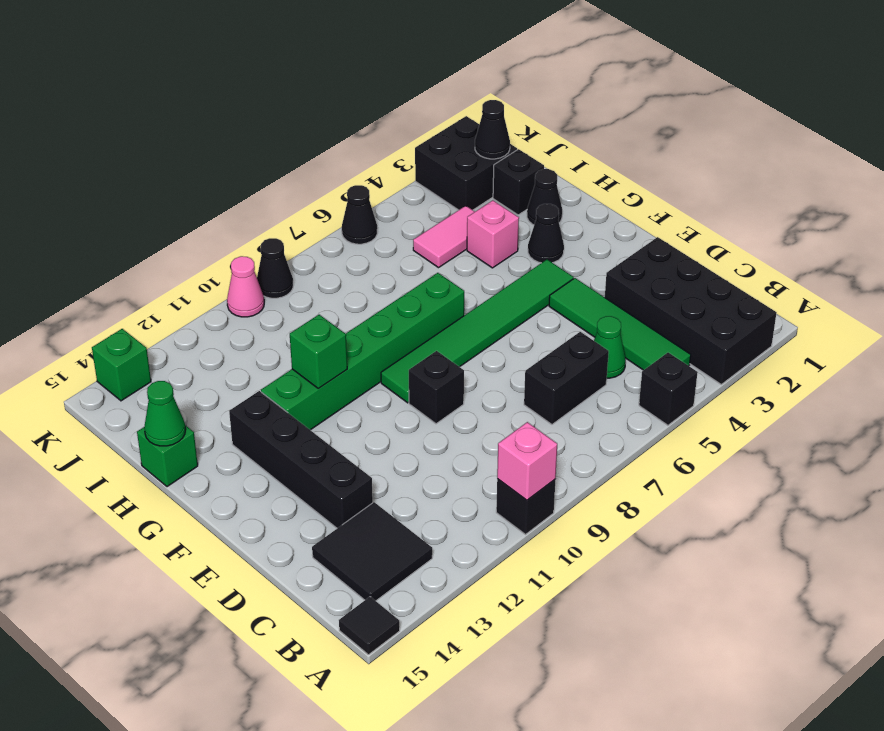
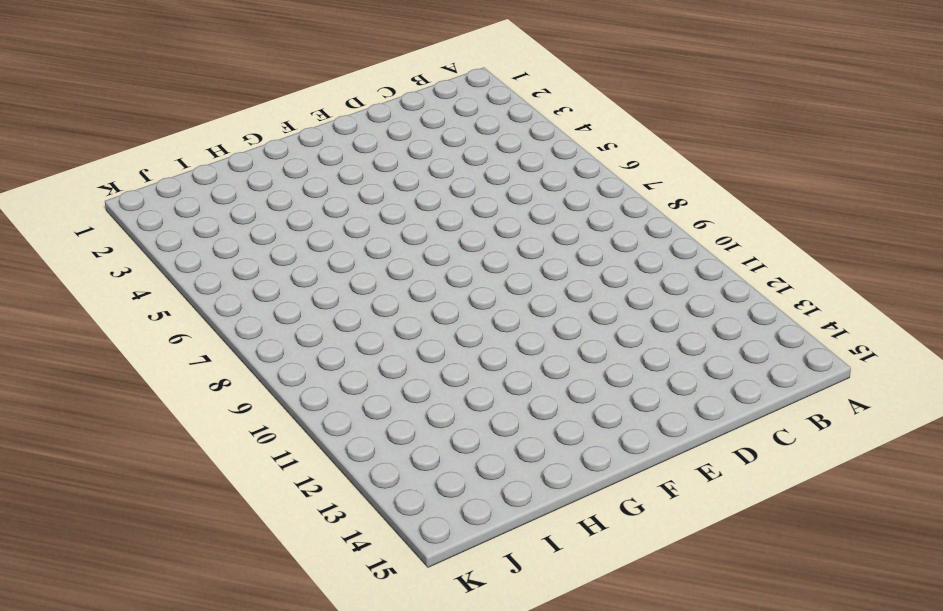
none -> black 2x4 brick [605,237,777,384]
none -> black 1x1 brick [639,353,698,425]
none -> black 1x1 brick [496,479,556,534]

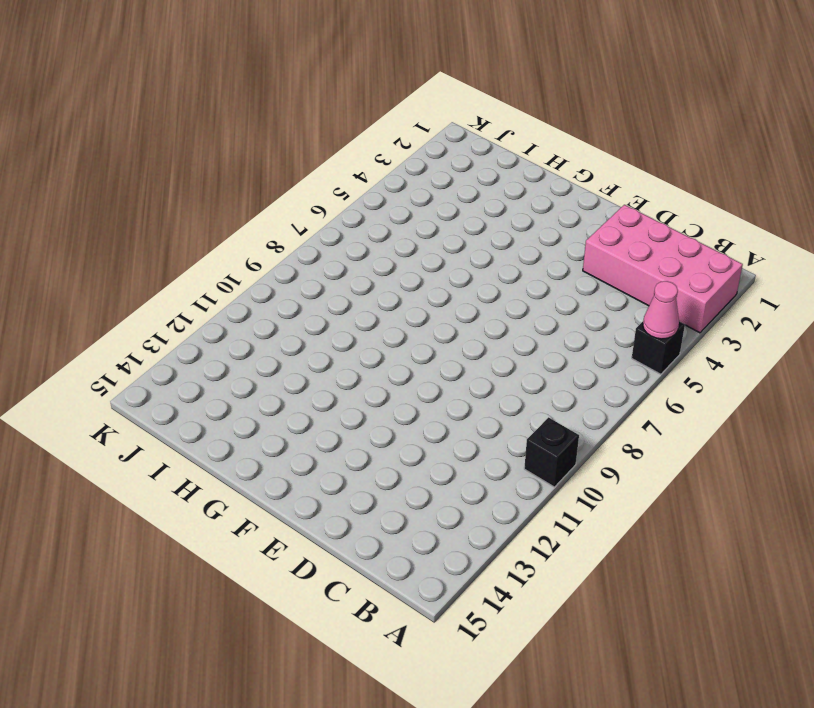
pink 2x4 brick [583,205,743,333] -> black 2x4 brick [605,237,777,384]
pink 1x1 cone [643,281,679,339] -> pink 1x1 cone moved to [227,256,264,317]
none -> black 1x1 tile [339,597,400,655]
none -> green 1x4 tile [549,278,691,370]
none -> black 2x2 tile [312,502,432,601]

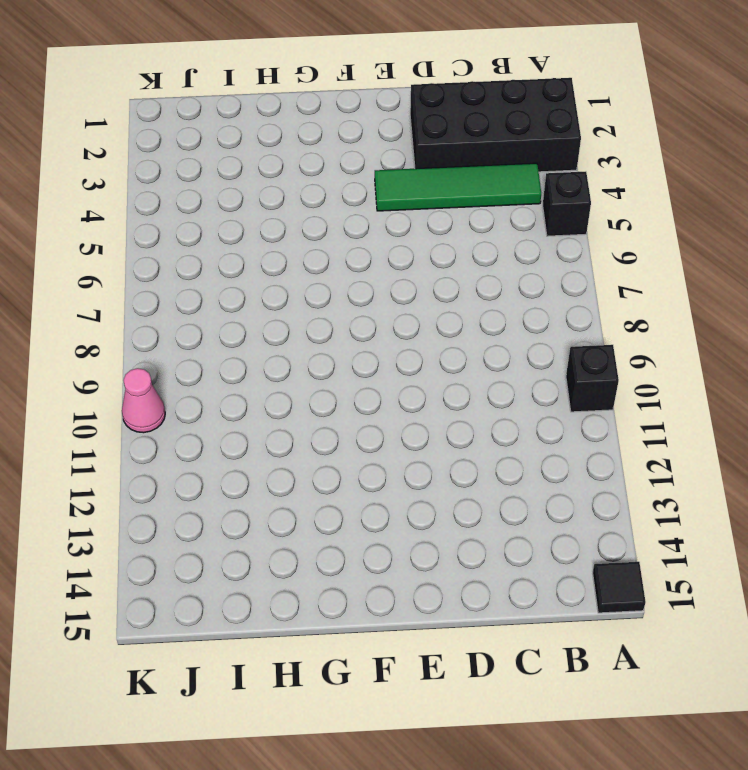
none -> black 2x2 tile [312,502,432,601]
none -> green 1x1 cone [594,316,626,378]
none -> black 1x2 brick [524,332,609,424]

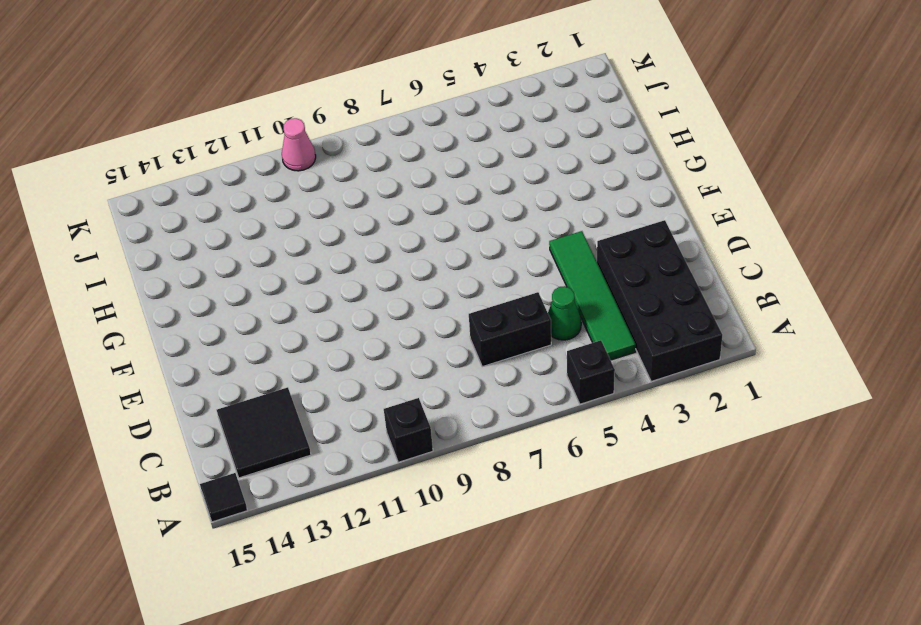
none -> black 1x4 brick [229,391,373,528]
none -> black 1x1 brick [409,351,464,424]
none -> green 1x6 tile [381,260,574,403]

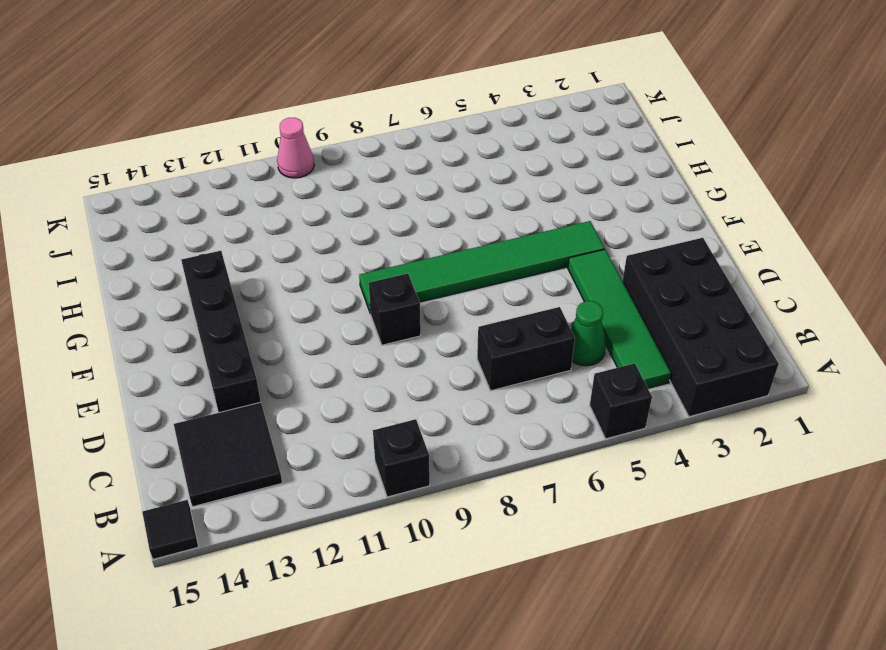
none -> black 1x1 cone [528,204,564,263]
none -> green 1x6 brick [261,273,464,430]
none -> black 1x1 cone [527,169,562,225]

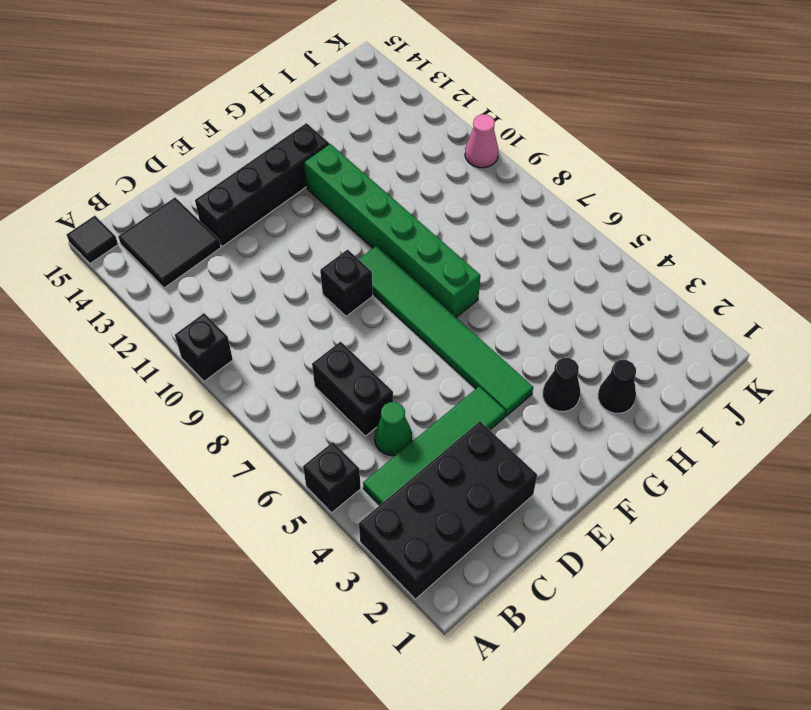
none -> pink 1x1 brick [467,200,519,268]
none -> green 1x1 brick [137,425,198,487]
none -> black 1x1 brick [493,149,544,215]

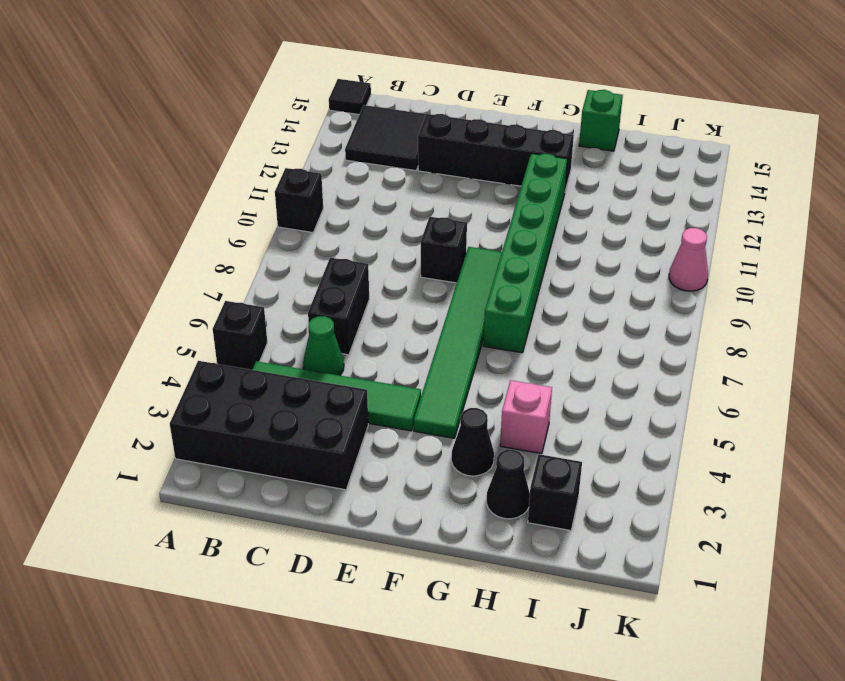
none -> pink 1x2 tile [413,206,475,268]
none -> black 2x2 brick [415,116,517,210]
none -> black 1x1 cone [342,185,377,244]

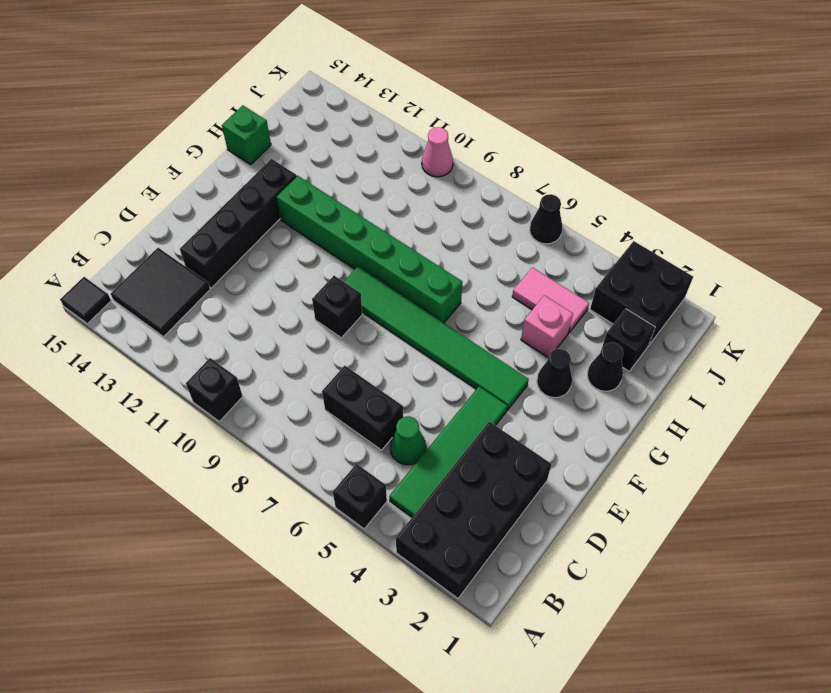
none -> black 1x1 cone [257,238,293,298]
none -> green 1x1 brick [92,329,151,401]
none -> pink 1x1 brick [497,422,557,500]

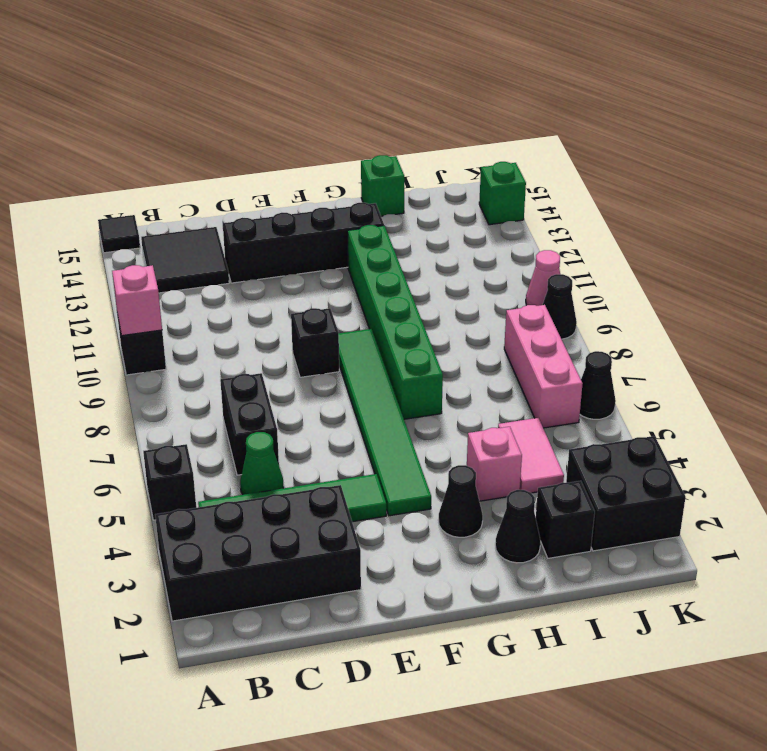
pink 1x3 brick [504,305,583,428] -> none
none -> green 1x1 brick [290,315,347,389]
none -> green 1x1 cone [144,381,186,446]
none -> black 1x1 cone [475,100,510,159]

